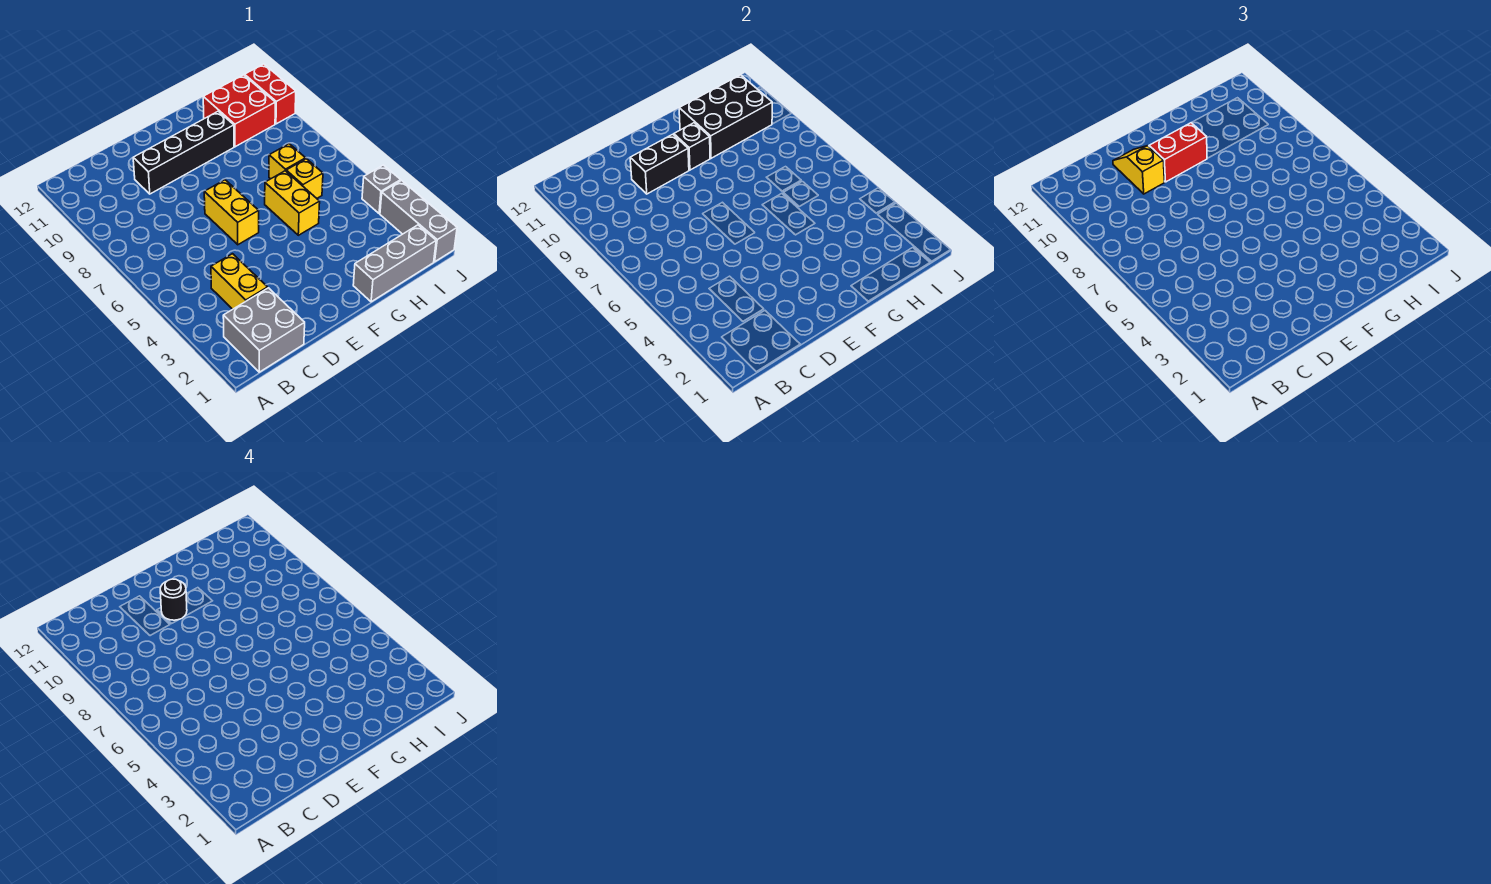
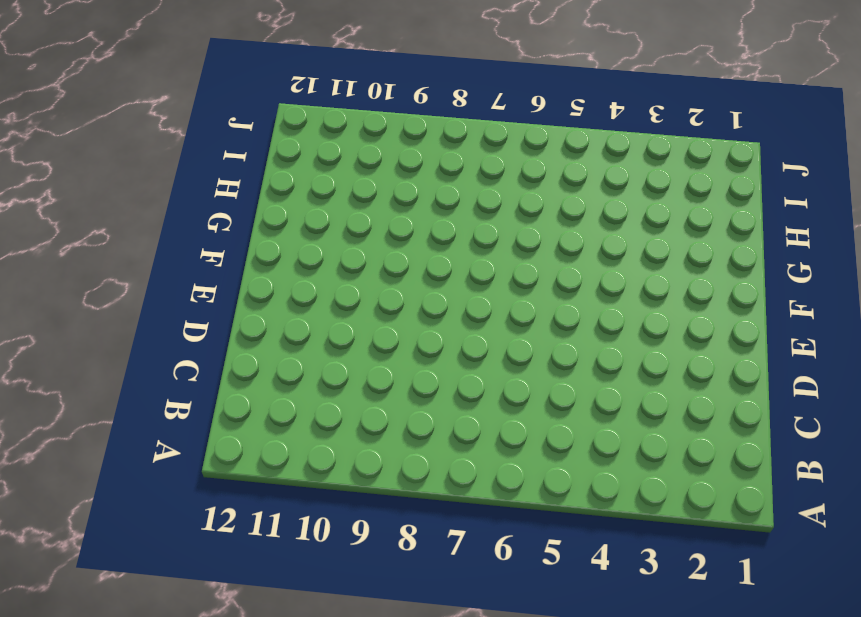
none -> grey 2x2 brick [223,288,305,372]
none -> yellow 1x2 brick [211,254,268,309]
none -> black 1x4 brick [133,111,234,194]

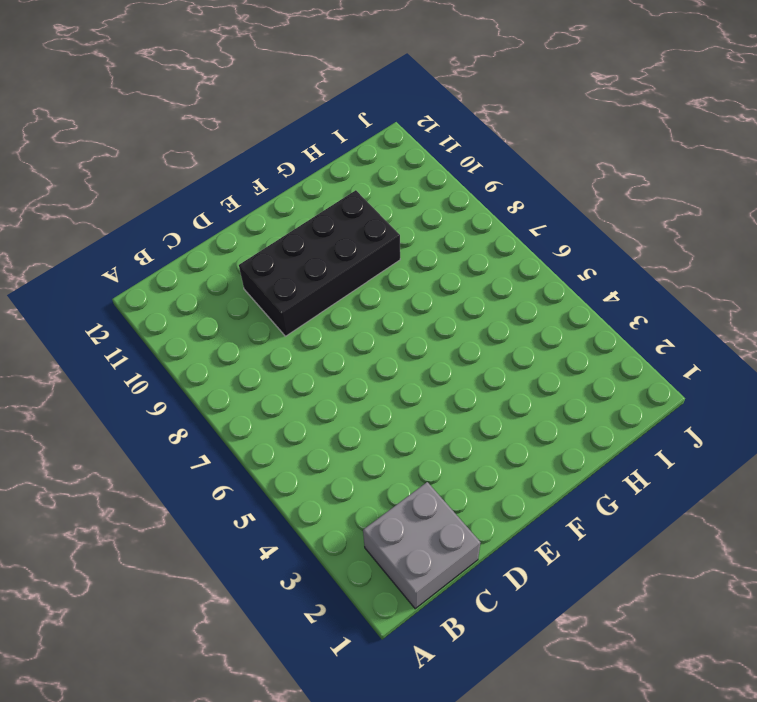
black 2x4 brick [239,190,400,336] -> black 1x4 brick [133,111,234,194]
none -> yellow 1x2 brick [211,254,268,309]
none -> yellow 1x2 brick [204,180,259,245]
none -> grey 1x3 brick [353,225,436,302]

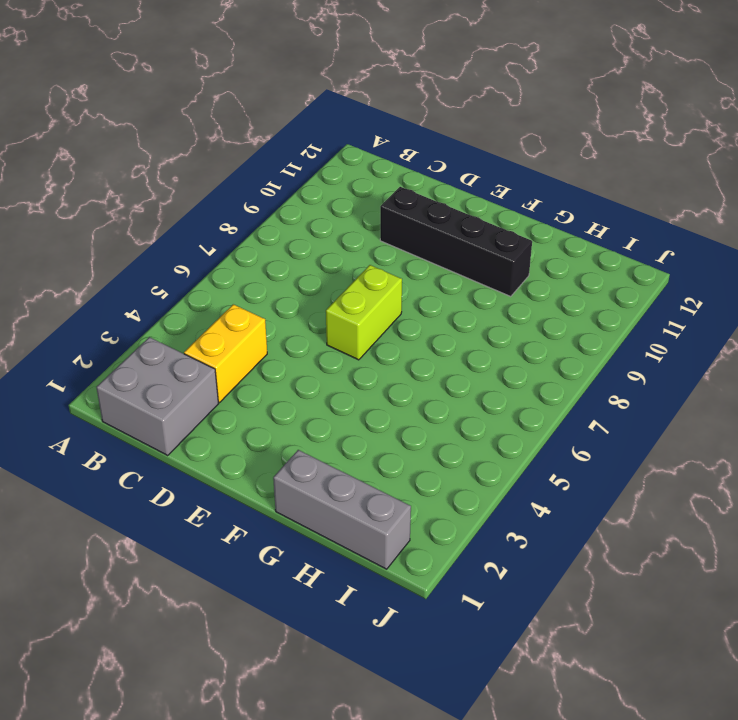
lime 1x2 brick [326,265,402,360] -> yellow 1x2 brick [204,180,259,245]
none -> yellow 1x2 brick [265,171,320,235]
none -> yellow 1x1 brick [286,159,323,198]
none -> yellow 1x1 brick [269,144,306,179]

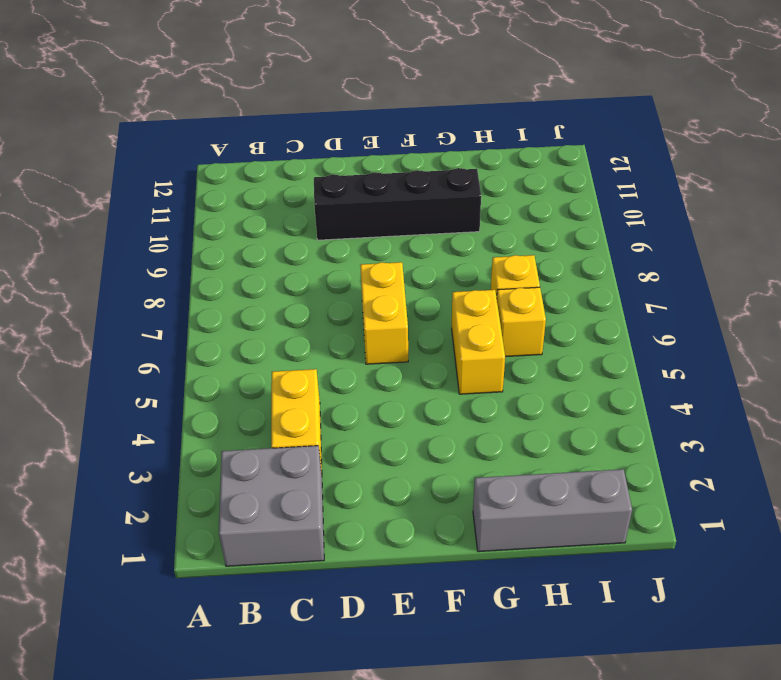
none -> red 2x2 brick [203,75,275,147]
none -> grey 1x3 brick [380,181,457,262]
none -> grey 1x1 brick [362,165,401,214]

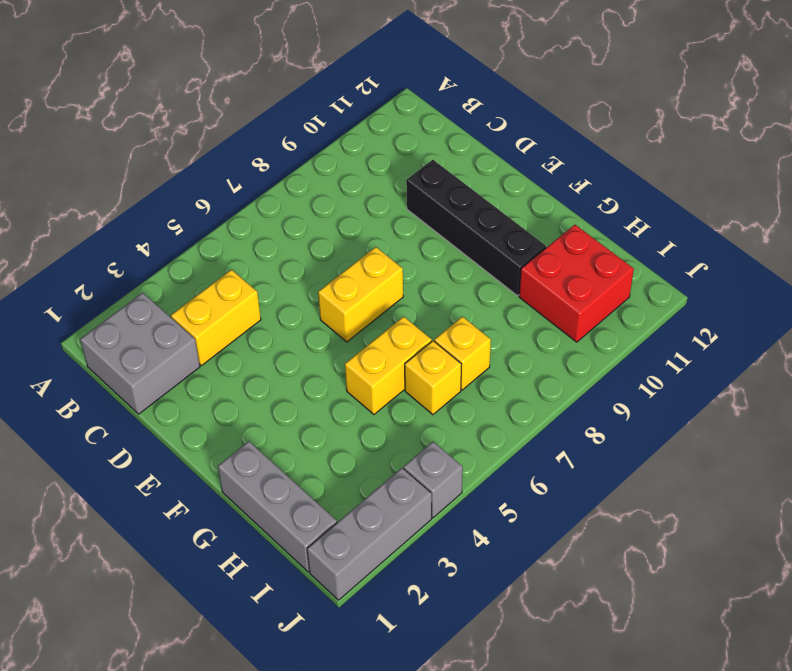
none -> red 1x2 brick [245,64,296,124]
none -> black 1x2 brick [630,134,689,194]
none -> black 1x1 brick [674,123,710,170]

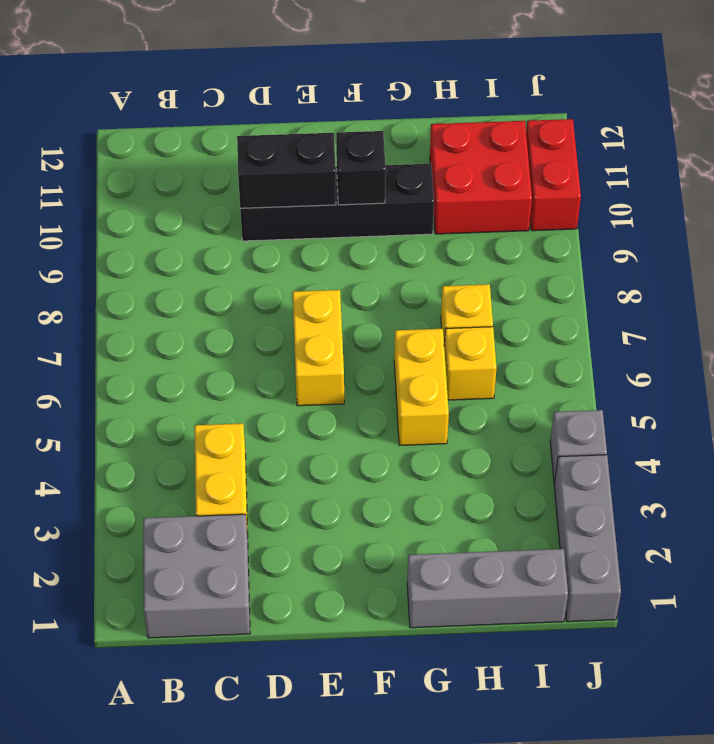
none -> black 2x3 brick [679,75,772,158]
none -> yellow 1x2 slope [1113,146,1165,194]
none -> red 1x2 brick [1149,123,1207,182]

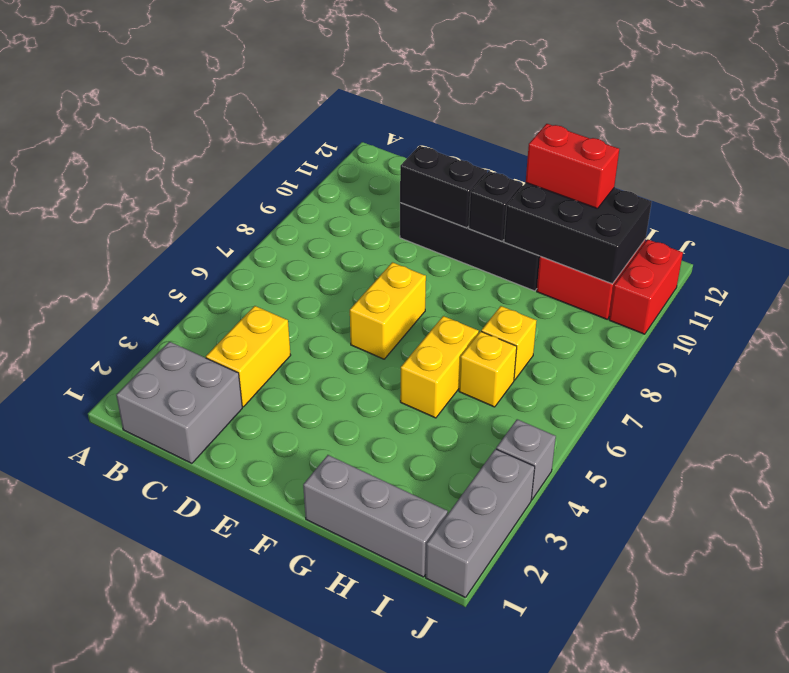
red 1x2 brick [526,124,619,209] -> red 1x2 brick moved to [1149,123,1207,182]
none -> yellow 1x2 slope [1113,146,1165,194]
none -> black 1x1 round brick [160,579,187,620]

